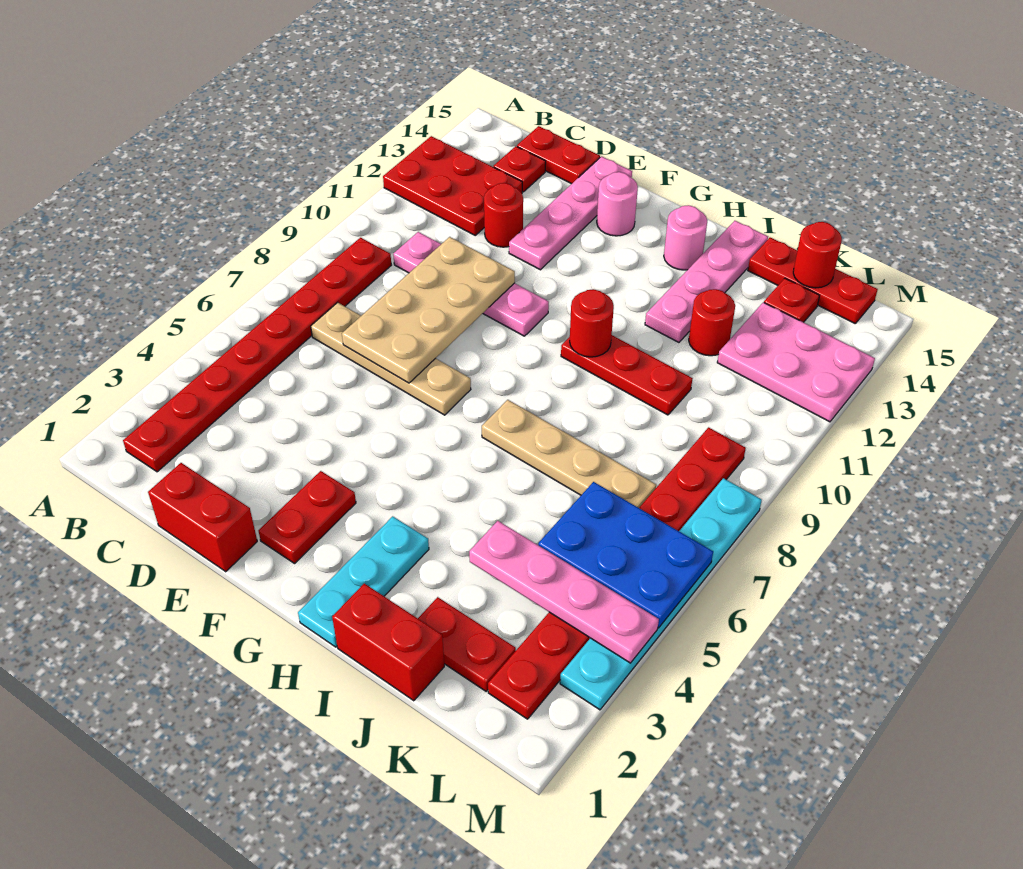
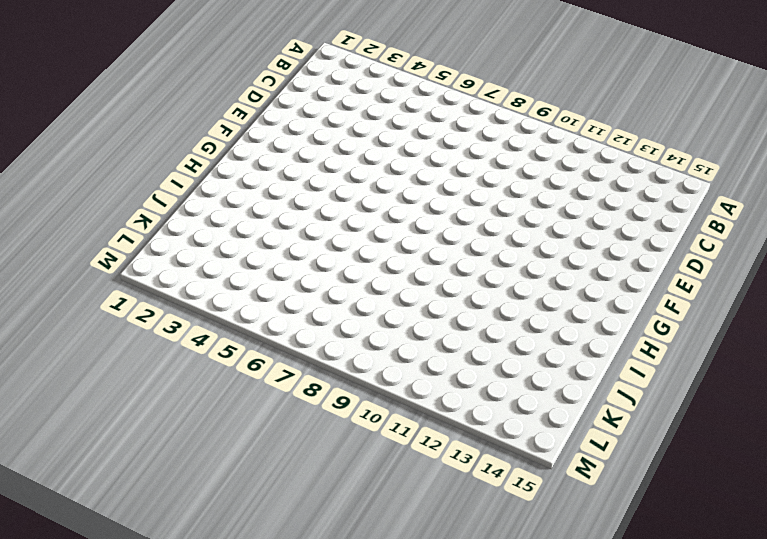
none -> red 2x3 plate [383,136,522,235]
none -> red 1x8 plate [123,238,391,472]
none -> tan 1x4 plate [311,302,471,415]

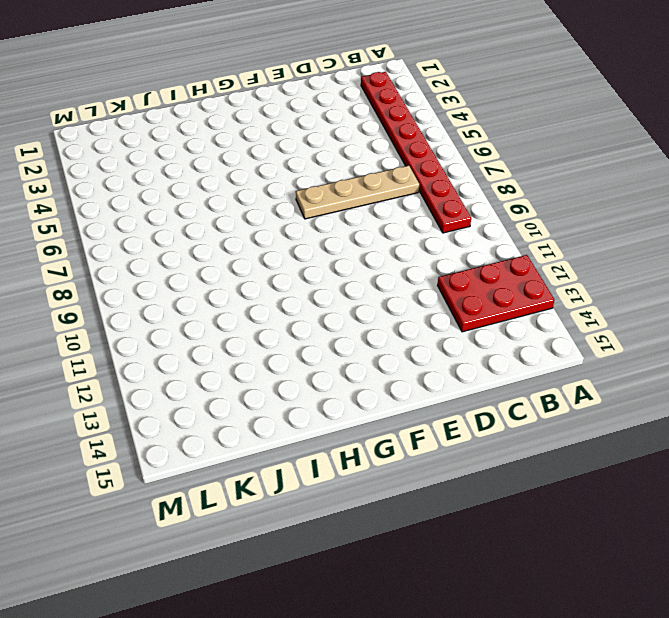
none -> pink 1x4 plate [393,232,549,336]
none -> red 1x1 plate [493,146,546,192]
none -> red 1x2 plate [517,126,600,184]

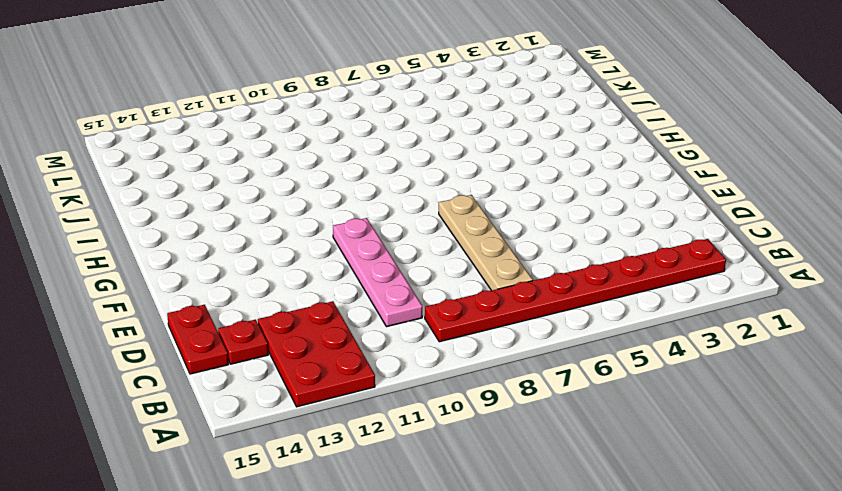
none -> red 1x2 brick [148,463,257,572]
none -> red 1x1 round brick [484,183,523,247]
none -> pink 1x4 plate [509,156,632,270]

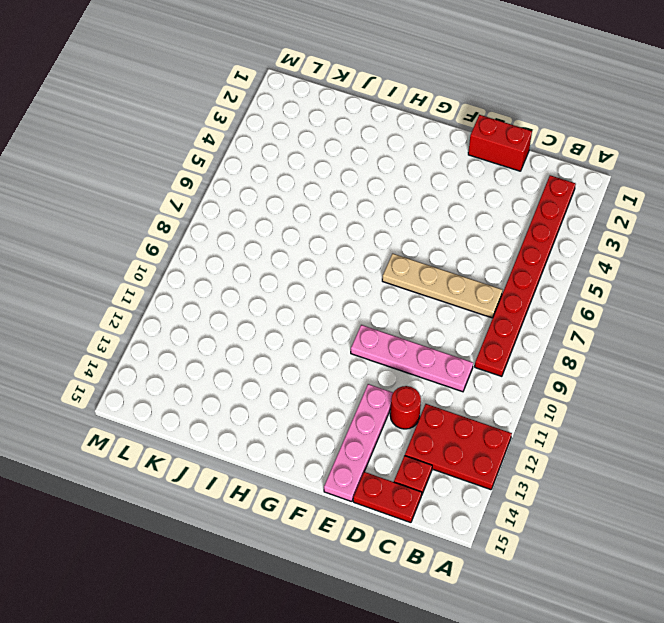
none -> red 1x2 plate [259,471,356,563]
none -> pink 1x1 round brick [597,172,638,236]
none -> cyan 1x3 plate [298,516,429,647]

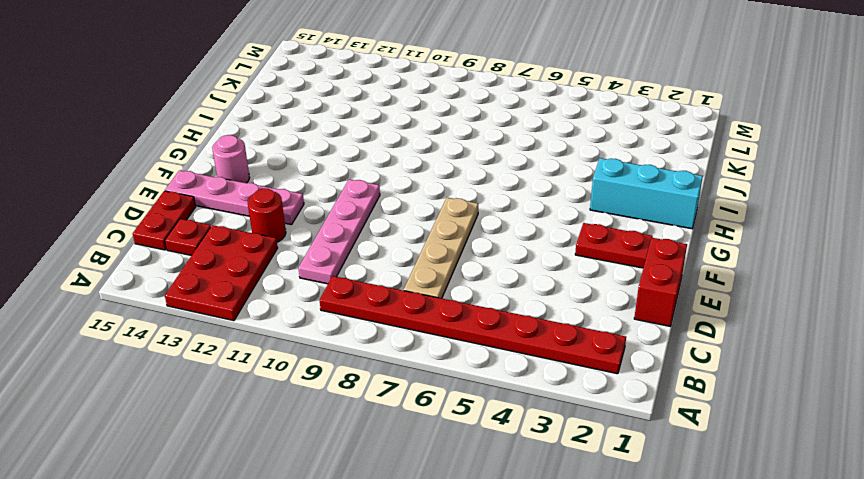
cyan 1x3 brick [590,158,703,229] -> cyan 1x3 plate [298,516,429,647]
none -> tan 1x4 plate [482,400,656,508]
none -> red 1x3 plate [561,335,693,415]
none -> pink 1x1 round brick [664,205,707,270]

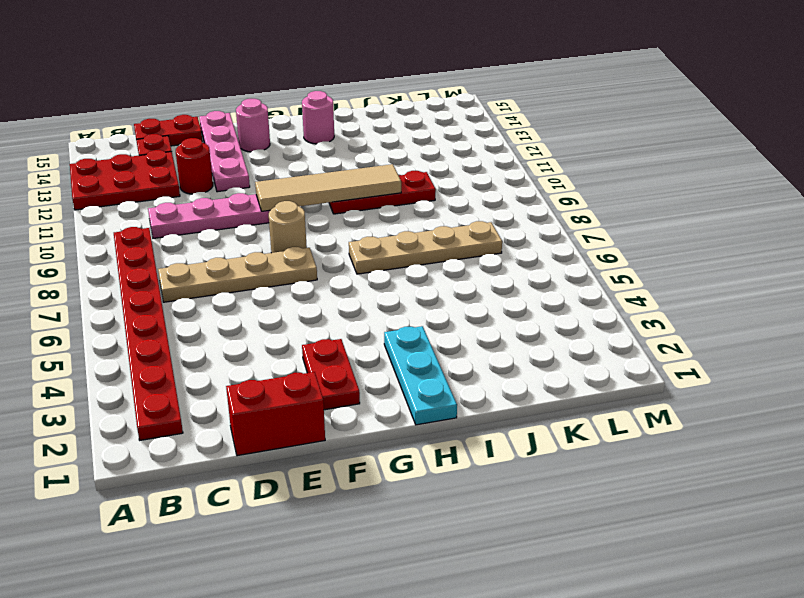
tan 1x1 round brick [269,201,307,253] -> none
tan 1x4 tile [255,164,401,211] -> red 1x1 round brick [570,289,614,357]
none -> red 1x2 brick [332,584,444,701]
none -> pink 1x4 plate [645,221,768,342]
none -> red 1x2 plate [418,597,516,691]

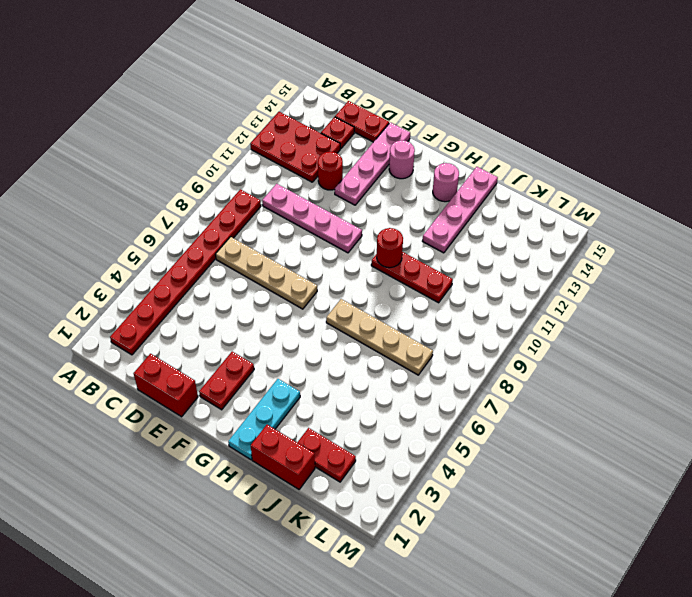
none -> red 1x1 round brick [689,289,735,356]
none -> red 1x3 plate [748,238,878,324]
none -> pink 2x3 plate [717,302,875,422]

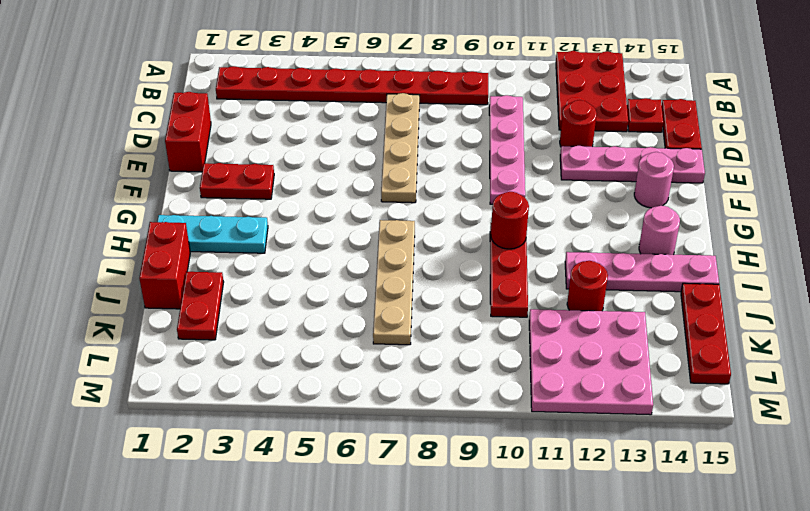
pink 3x3 plate [529,309,653,415] -> pink 2x3 plate [717,302,875,422]
none -> red 1x1 plate [764,278,820,322]
none -> red 1x8 plate [488,427,746,719]
none -> cyan 1x6 plate [560,478,762,710]

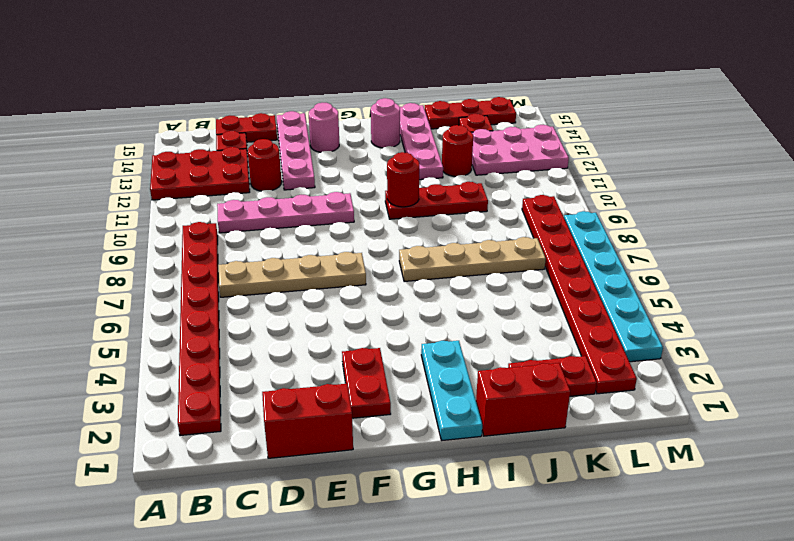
none -> tan 2x4 plate [342,237,515,383]
none -> pink 1x4 plate [469,521,659,663]
none -> blue 2x3 plate [538,482,713,628]

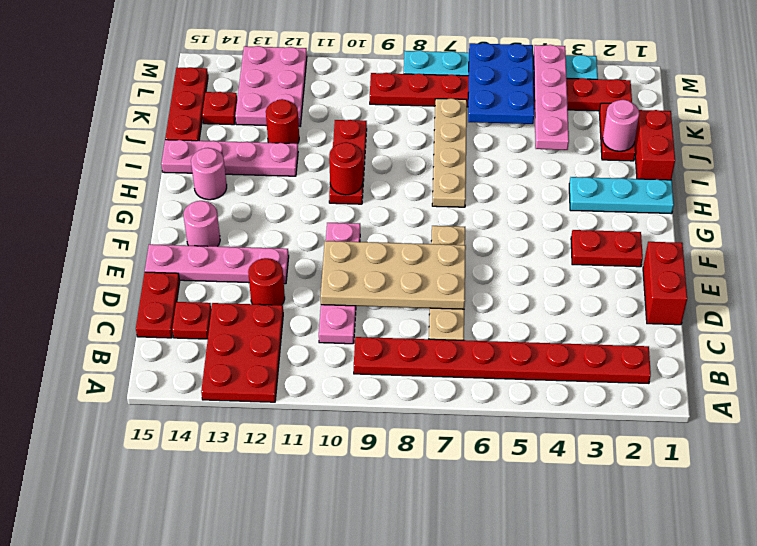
pink 1x1 round brick [603,100,639,151] -> none
none -> red 1x1 round brick [793,222,842,288]

